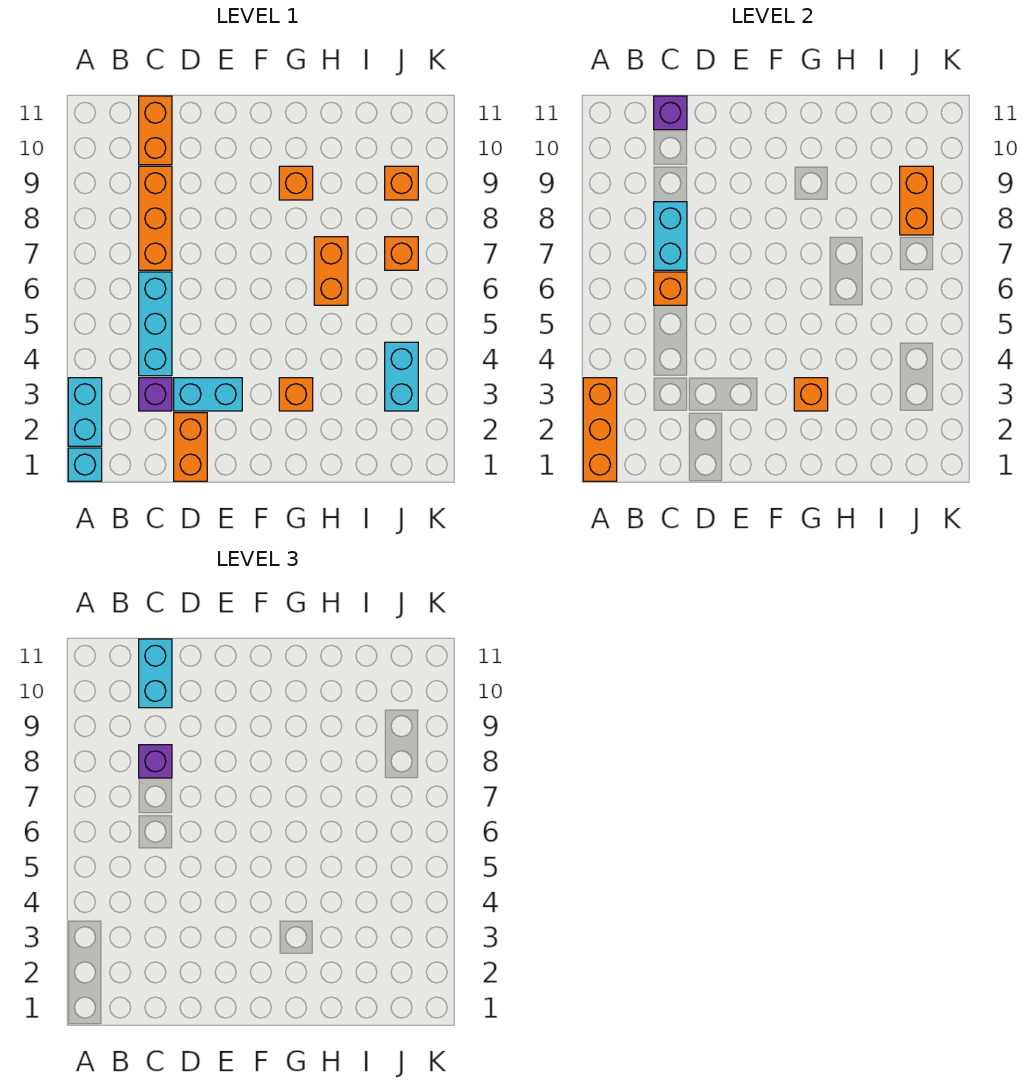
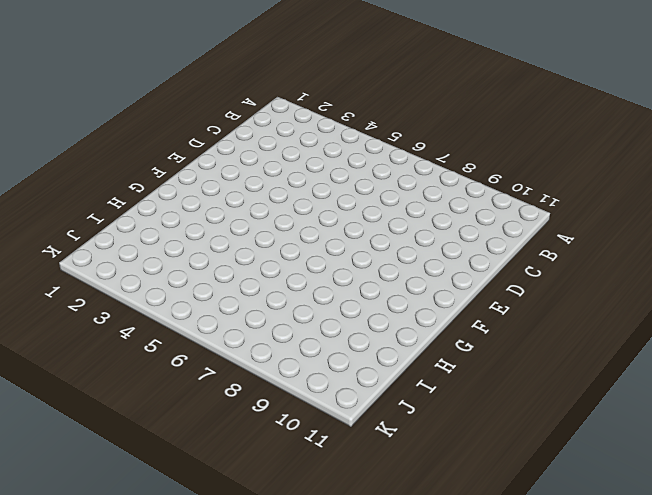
none -> cyan 1x1 brick [68,448,102,481]
none -> cyan 1x2 brick [68,378,102,446]
none -> purple 1x1 brick [139,378,172,411]

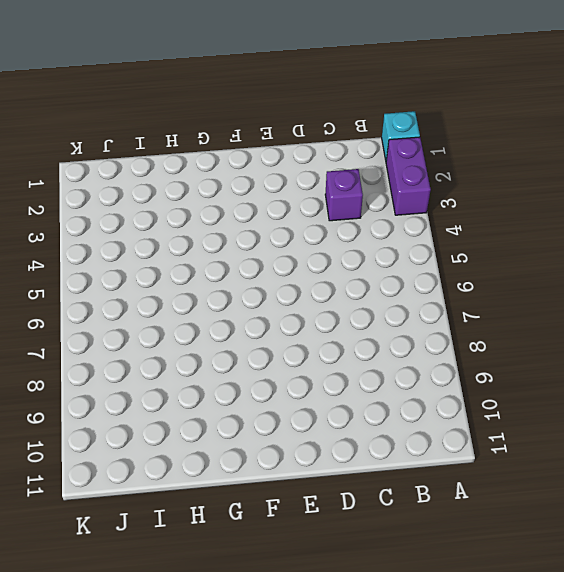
purple 1x2 brick [386,137,431,215] -> cyan 1x2 brick [68,378,102,446]
none -> cyan 1x3 brick [139,272,172,376]
none -> orange 1x3 brick [139,166,172,270]
none -> orange 1x2 brick [139,96,172,165]

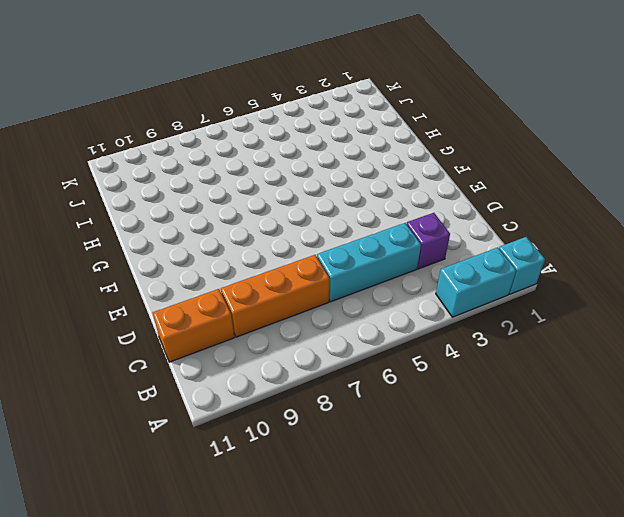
none -> orange 1x2 brick [174,413,207,481]
none -> cyan 1x2 brick [174,378,242,411]
none -> orange 1x1 brick [279,378,313,411]

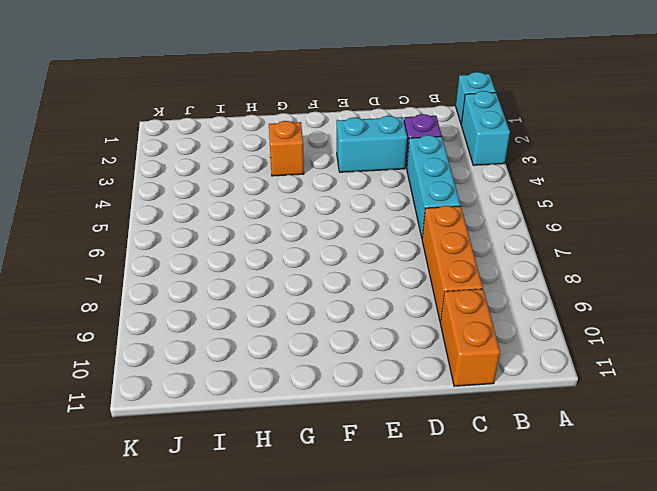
none -> orange 1x2 brick [174,413,207,481]
none -> orange 1x1 brick [279,166,313,200]
none -> orange 1x2 brick [314,237,348,305]

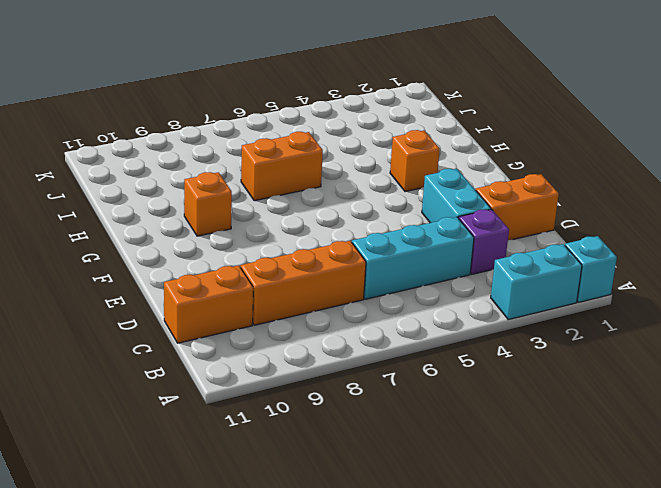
none -> cyan 1x2 brick [385,342,418,411]
none -> orange 1x1 brick [385,237,418,270]
none -> orange 1x1 brick [385,166,418,200]

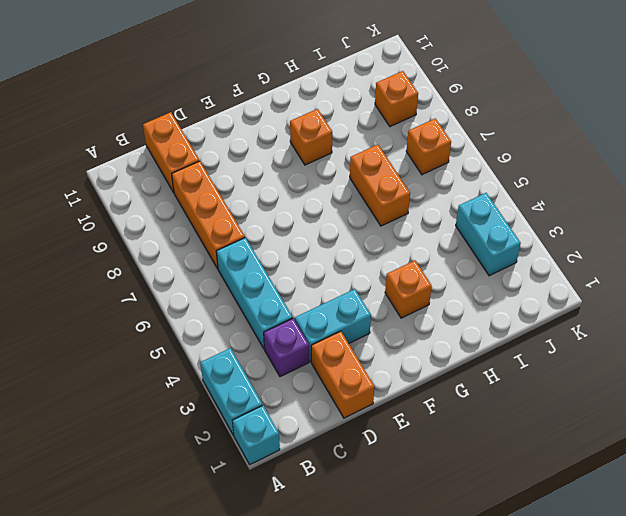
none -> orange 1x3 brick [583,378,617,481]
none -> orange 1x1 brick [654,272,687,305]
none -> cyan 1x2 brick [654,202,687,270]

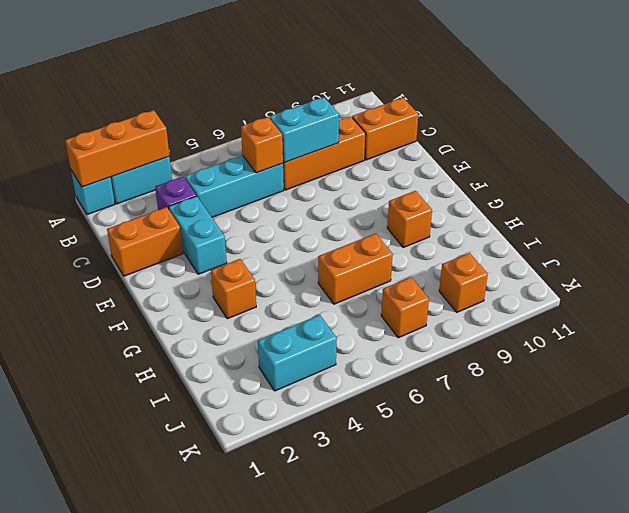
none -> purple 1x1 brick [654,96,687,130]
none -> orange 1x1 brick [794,378,828,411]
none -> orange 1x2 brick [900,166,933,235]

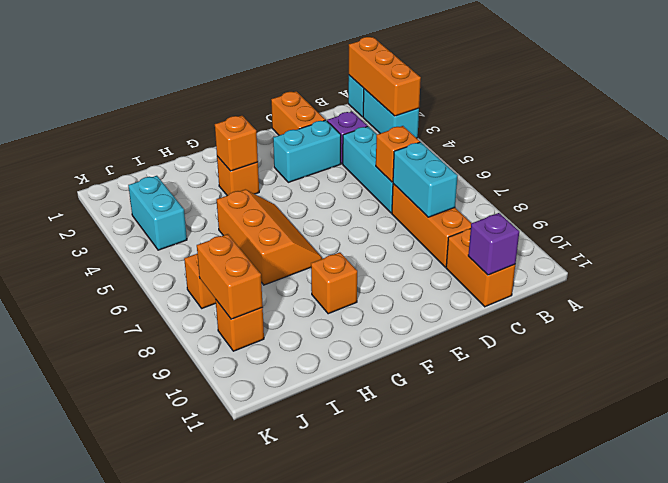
orange 2x3 slope [217,189,322,285] -> orange 1x2 brick [314,237,348,305]
none -> purple 1x1 brick [139,745,172,778]
none -> cyan 1x2 brick [139,639,172,708]

